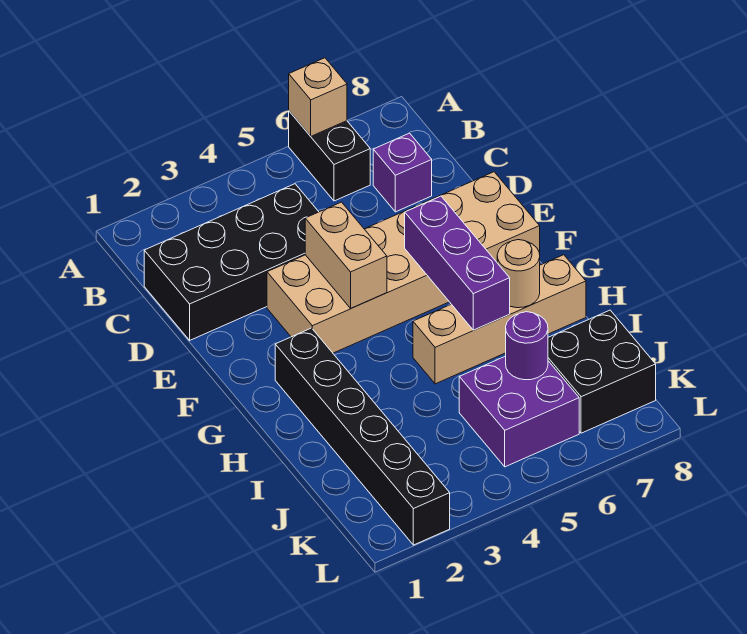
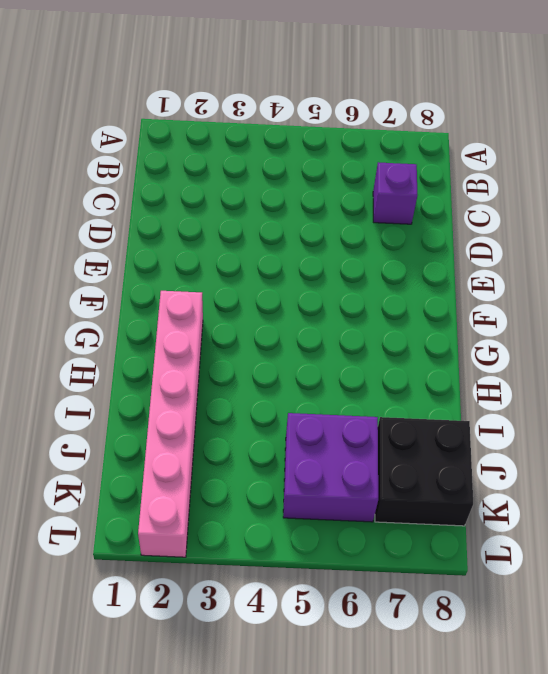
pink 1x6 brick [138,291,203,557] -> black 1x6 brick [275,328,450,545]
none -> black 1x2 brick [289,111,370,201]
none -> black 2x4 brick [144,184,319,340]
none -> tan 2x6 brick [267,172,540,353]

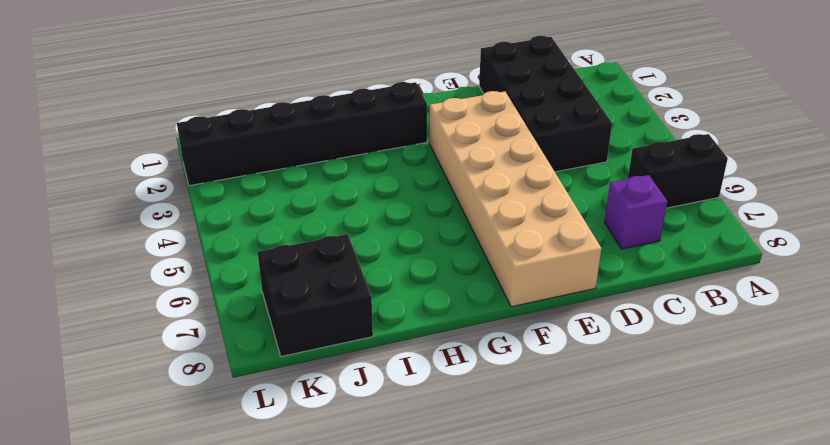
none -> tan 1x4 brick [413,255,586,384]
none -> purple 2x2 brick [459,356,579,467]
none -> tan 1x1 brick [289,58,347,136]

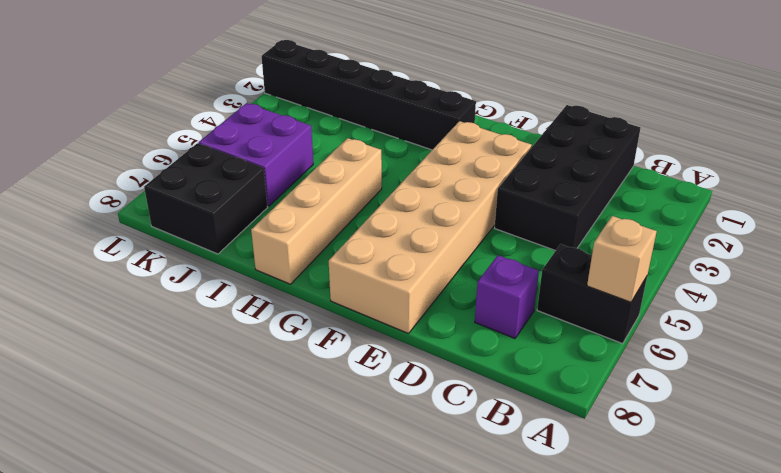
none -> tan 1x2 brick [305,202,387,308]
none -> purple 1x3 brick [405,196,510,330]
none -> tan 1x1 round brick [497,240,540,308]

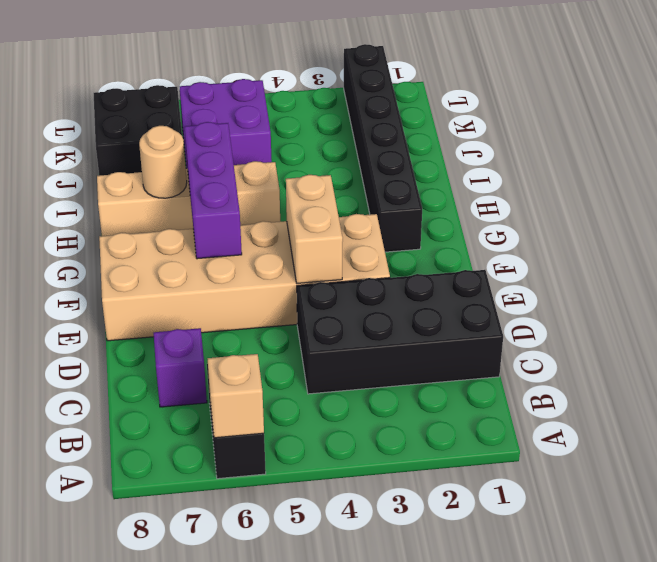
none -> purple 1x1 round brick [506,312,548,380]

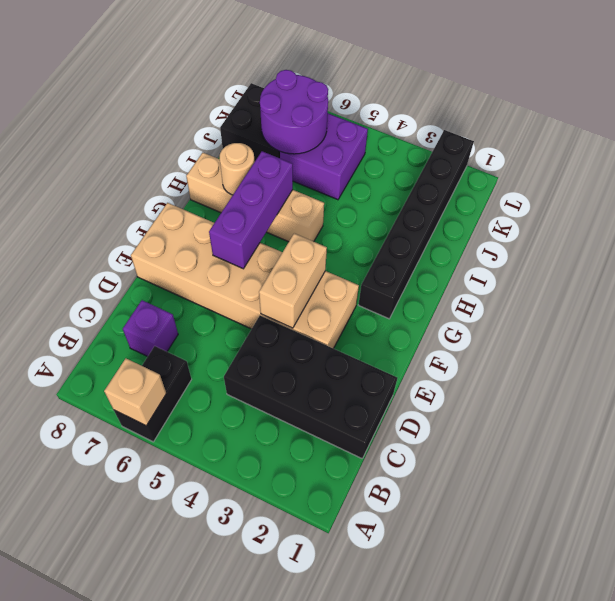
purple 2x2 round brick [260,70,328,154] -> purple 1x1 round brick [506,312,548,380]

